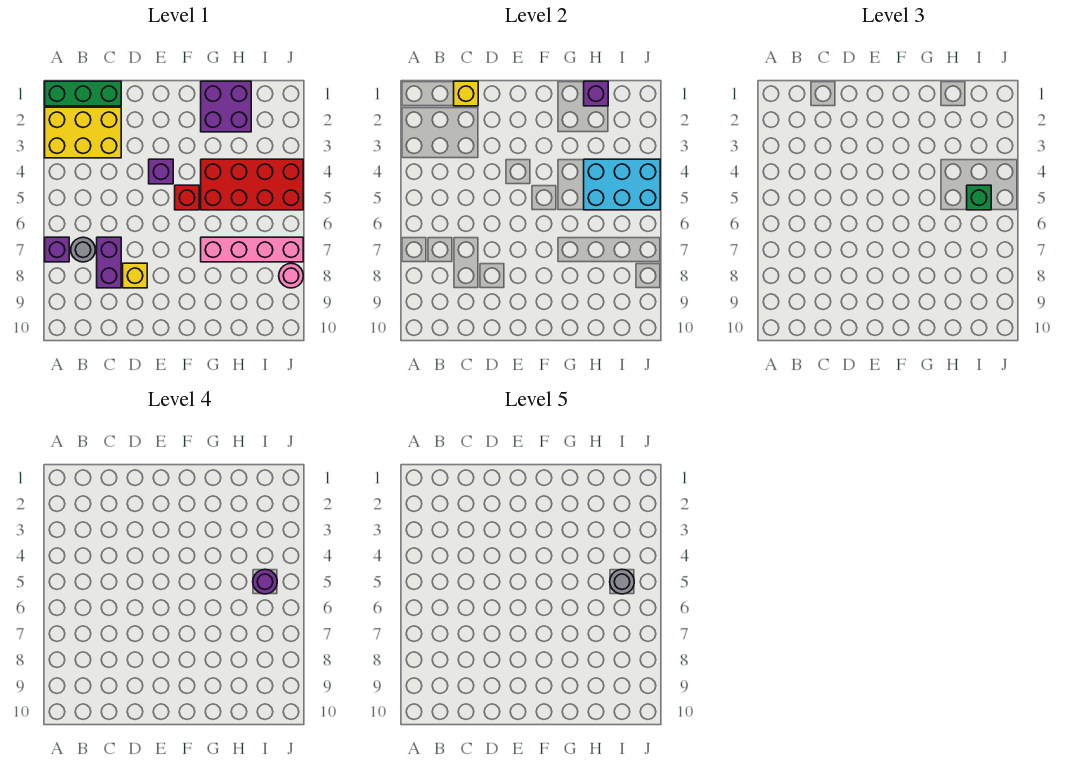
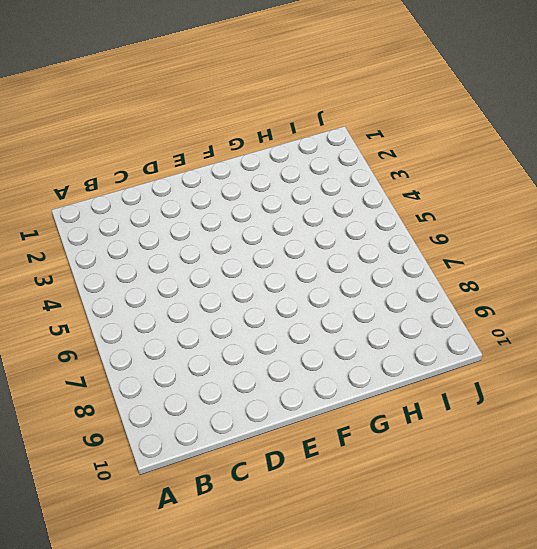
none -> green 1x3 brick [45,81,121,106]
none -> yellow 2x3 brick [45,107,121,158]
none -> purple 1x1 brick [45,237,69,262]

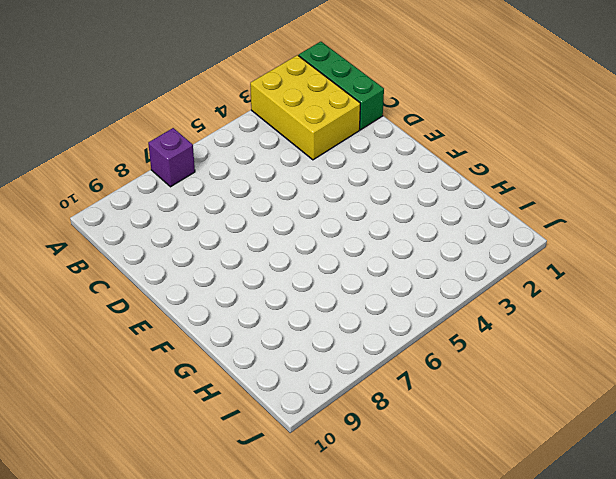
none -> grey 1x1 round brick [71,237,95,262]
none -> purple 1x2 brick [97,237,121,288]
none -> yellow 1x1 brick [123,263,147,288]

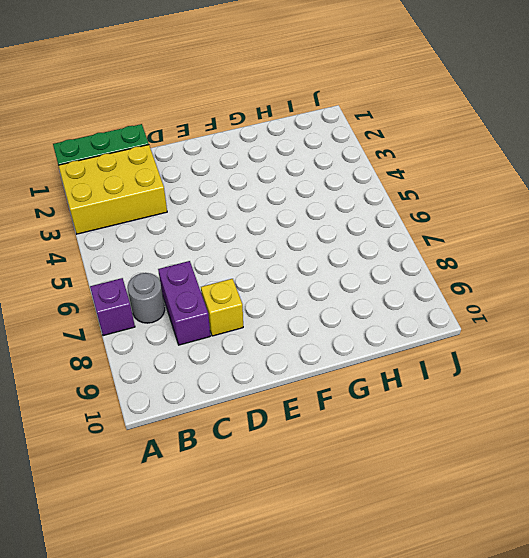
none -> purple 1x1 brick [149,159,173,184]
none -> red 1x1 brick [175,185,199,210]
none -> purple 2x2 brick [201,81,251,132]

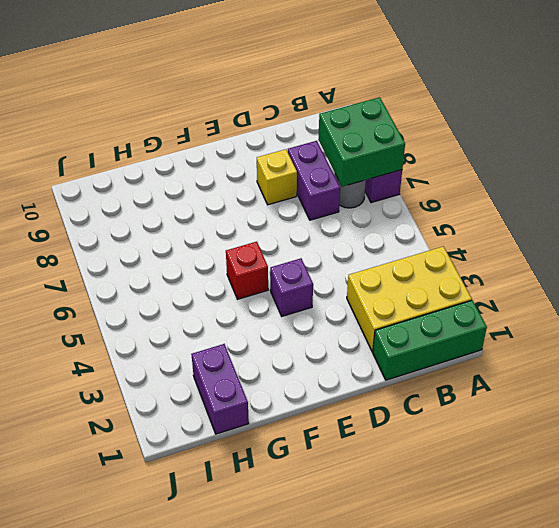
green 2x2 brick [318,97,405,187] -> none
purple 1x2 brick [191,344,249,434] -> purple 2x2 brick [201,81,251,132]
none -> red 2x4 brick [201,159,303,210]
none -> pink 1x4 brick [201,237,303,262]
none -> pink 1x1 round brick [279,263,303,288]

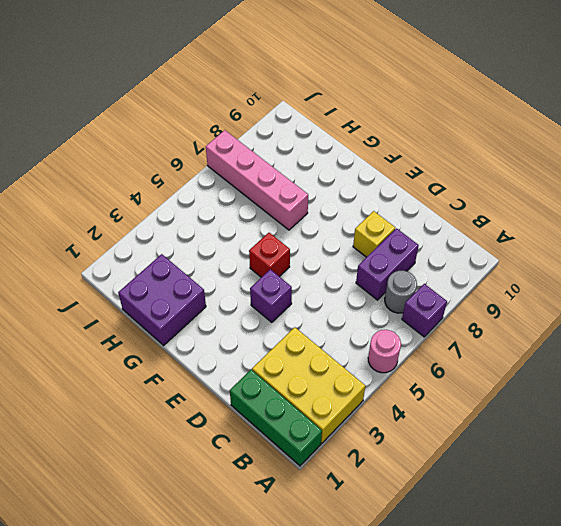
pink 1x1 round brick [368,330,401,373] -> pink 1x1 round brick moved to [279,263,303,288]
none -> red 2x4 brick [201,159,303,210]
none -> yellow 1x1 brick [454,81,478,106]
none -> purple 1x1 brick [584,81,608,106]

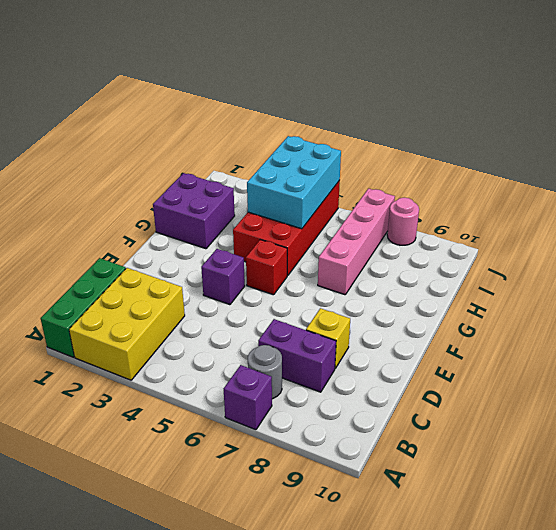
none -> yellow 1x1 brick [454,81,478,106]
none -> purple 1x1 brick [584,81,608,106]
none -> green 1x1 brick [967,185,991,210]

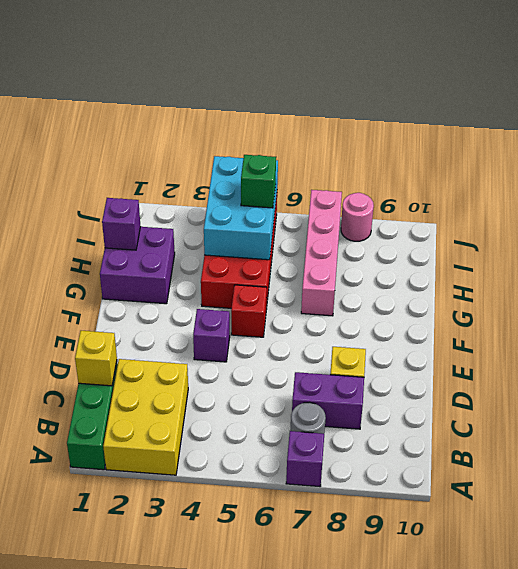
none -> purple 1x1 round brick [253,569,277,594]
none -> grey 1x1 round brick [610,569,634,594]

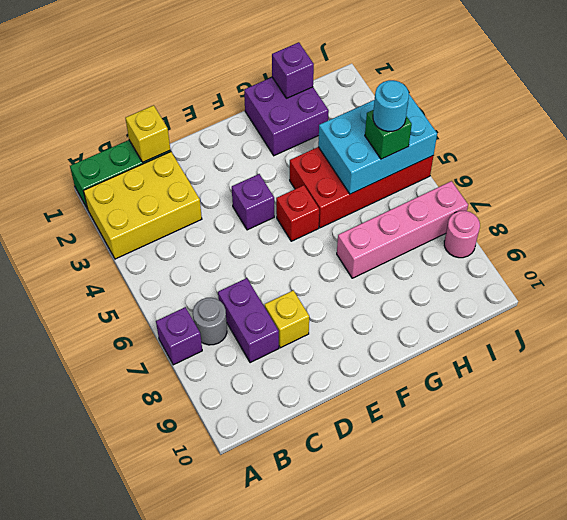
cyan 1x1 round brick [373,80,409,131] -> purple 1x1 round brick [253,569,277,594]
none -> grey 1x1 round brick [610,569,634,594]

